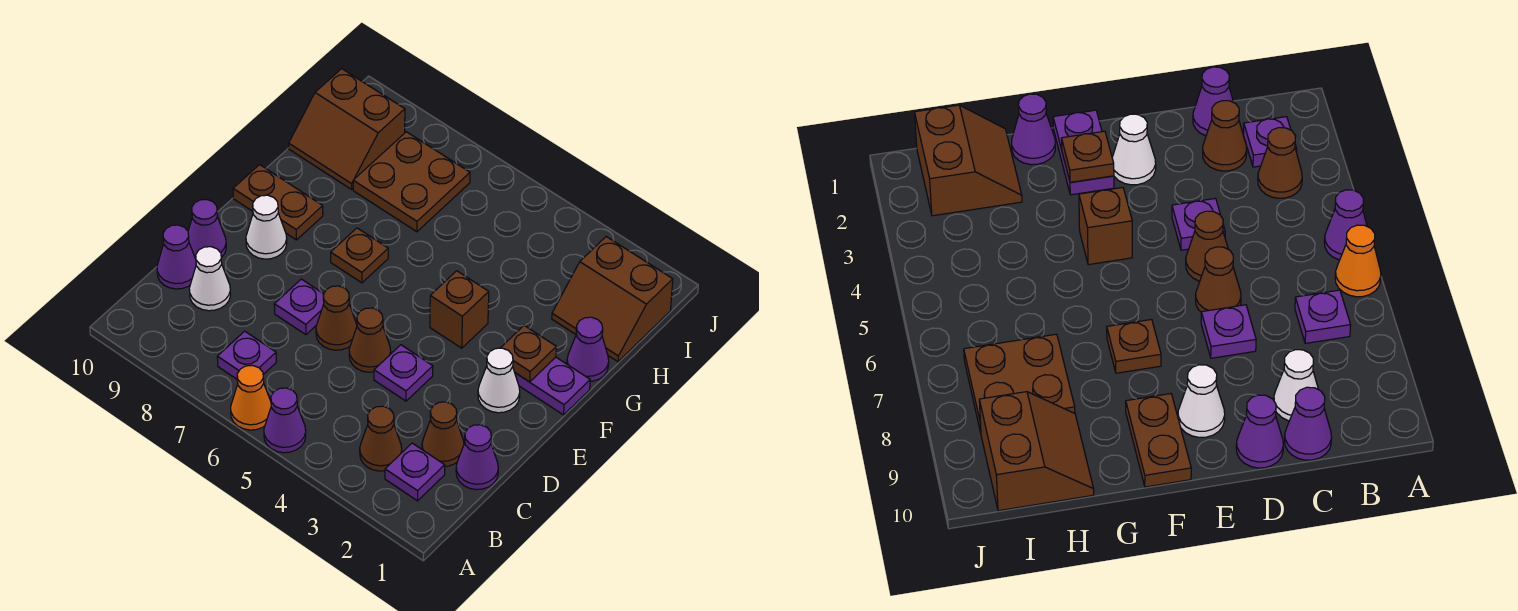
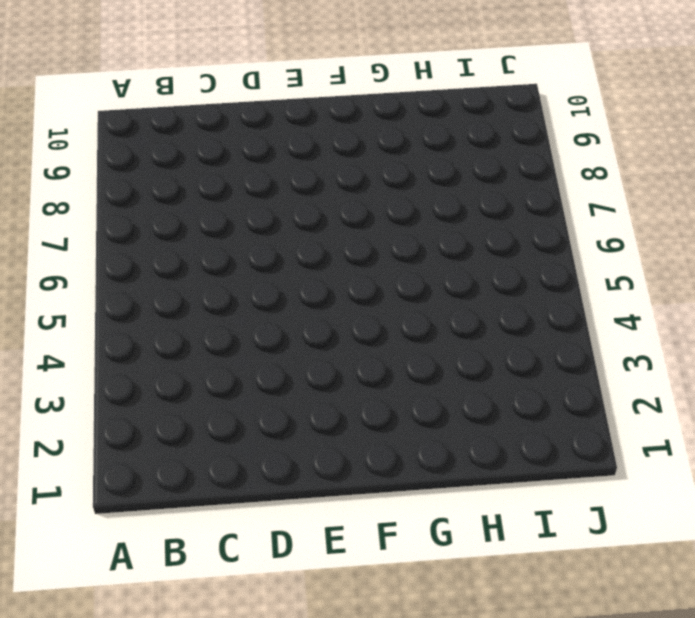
none -> purple 1x1 cone [264,388,306,453]
none -> orange 1x1 cone [231,365,271,430]
none -> purple 1x1 plate [385,443,445,501]

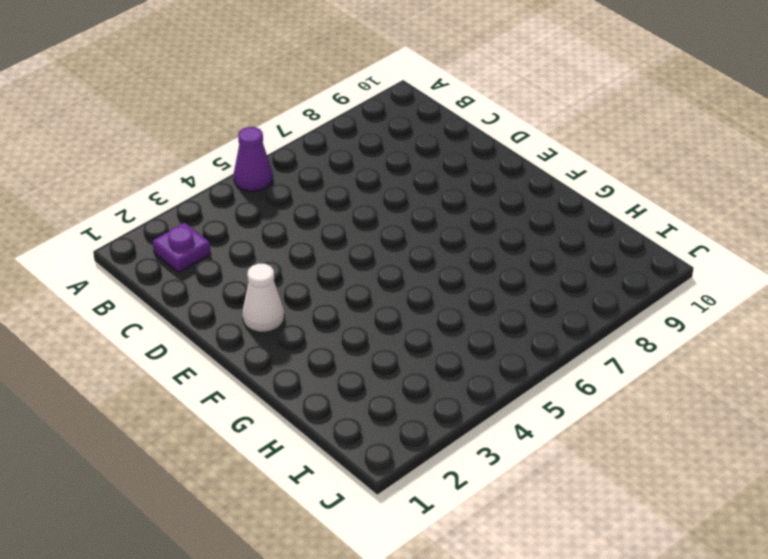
none -> orange 1x1 cone [231,365,271,430]
none -> brown 1x1 cone [360,406,402,471]
none -> purple 1x1 plate [217,331,276,379]

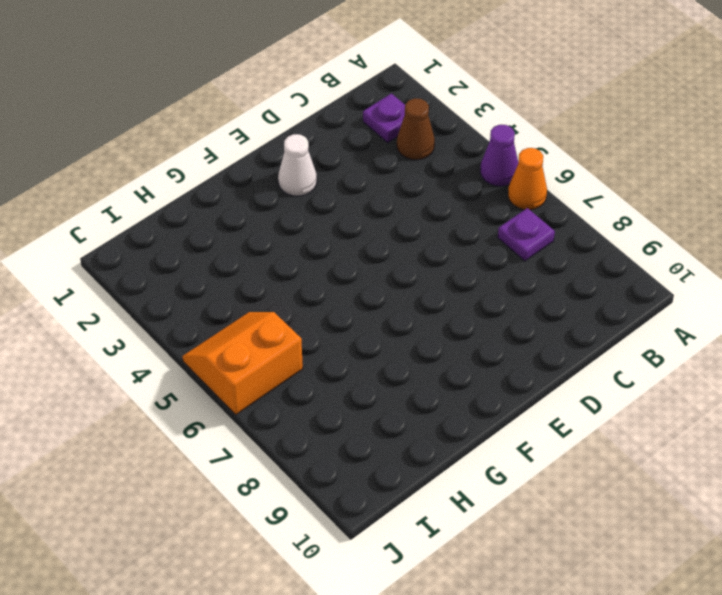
orange 2x2 slope [182,312,303,415] -> none
none -> purple 1x1 cone [456,425,498,490]
none -> brown 1x1 cone [422,402,464,466]
none -> white 1x1 cone [189,247,231,311]

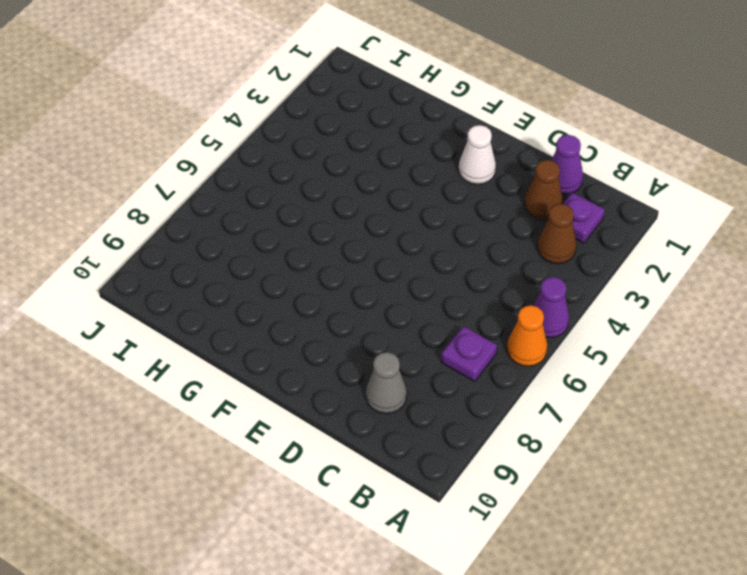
grey 1x1 cone [366,352,407,414] -> white 1x1 cone [189,247,231,311]
none -> purple 1x1 cone [157,225,196,289]
none -> purple 1x1 plate [374,345,433,401]
none -> brown 1x1 cone [349,308,391,372]

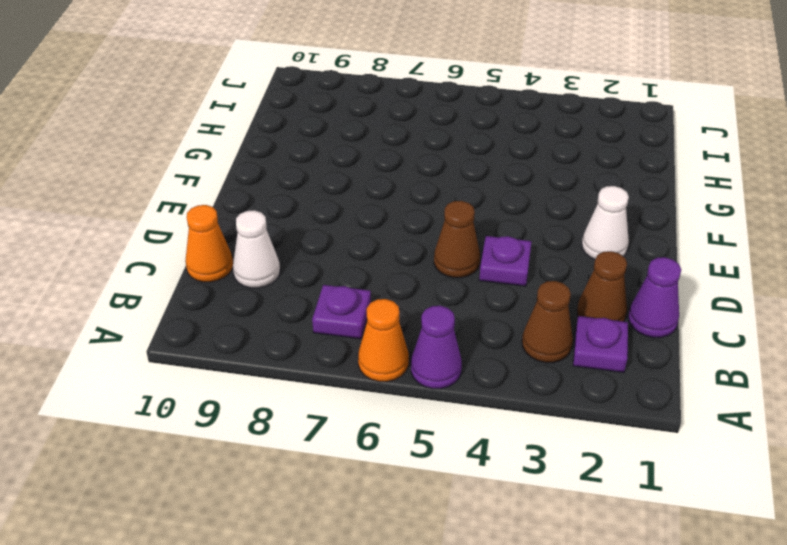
orange 1x1 cone [185,205,233,282] -> purple 1x1 cone [157,225,196,289]
none -> brown 1x1 cone [316,286,357,350]
none -> purple 1x1 plate [274,279,324,335]
none -> purple 1x1 cone [188,199,226,259]

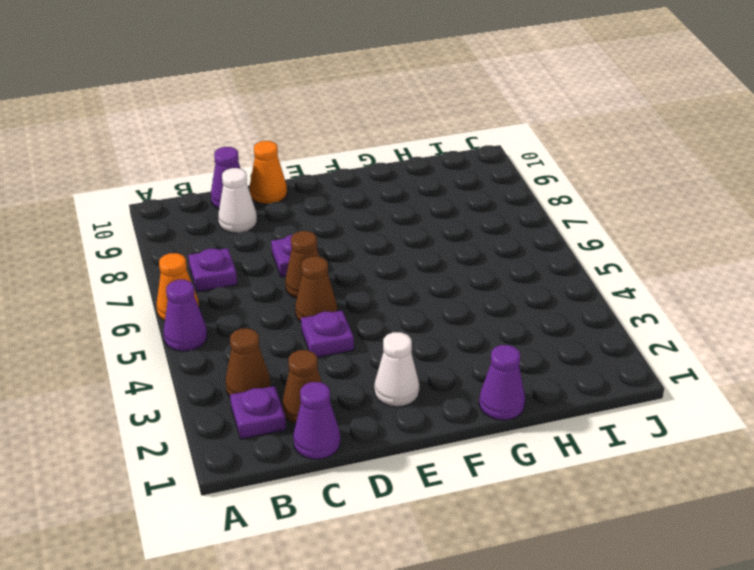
orange 1x1 cone [250,141,287,204] -> purple 1x1 cone [188,199,226,259]
none -> white 1x1 cone [246,195,287,259]
none -> purple 1x2 plate [515,357,590,415]
none -> brown 1x1 brick [430,271,489,348]

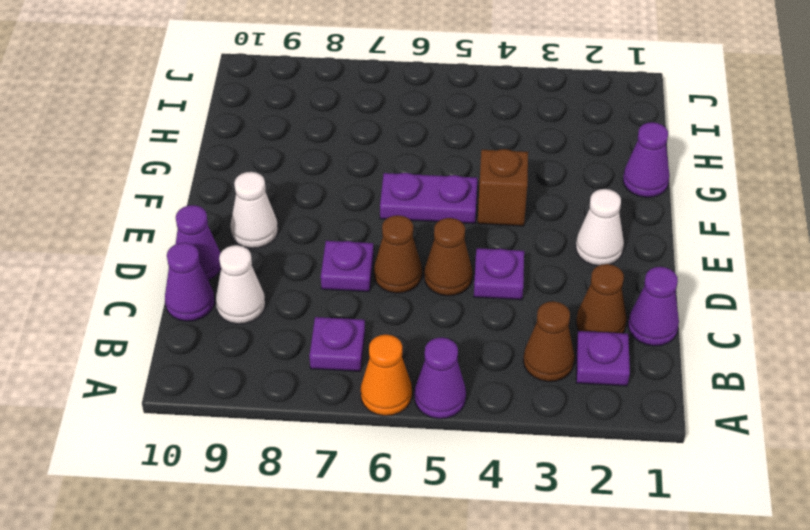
purple 1x2 plate [380,173,478,224] -> purple 1x2 plate moved to [515,357,590,415]
none -> brown 1x1 plate [331,228,388,283]
none -> brown 1x2 plate [233,165,323,240]
none -> brown 2x2 slope [552,237,673,362]

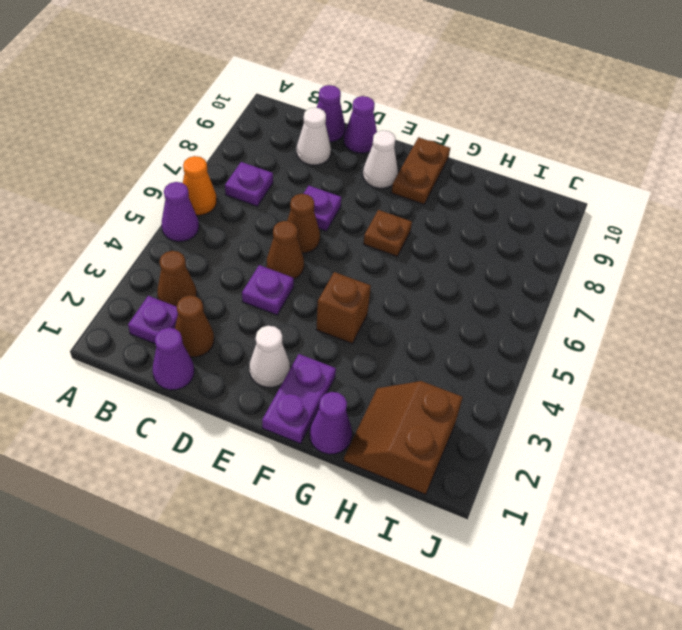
none -> brown 2x2 plate [353,132,470,232]
none -> brown 2x2 slope [289,69,405,189]
none -> brown 1x1 plate [501,326,556,382]

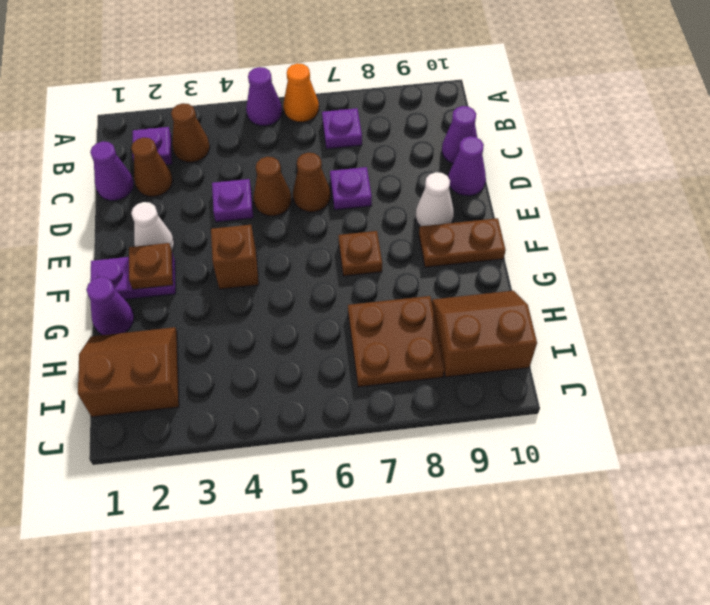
none -> white 1x1 cone [189,247,231,311]

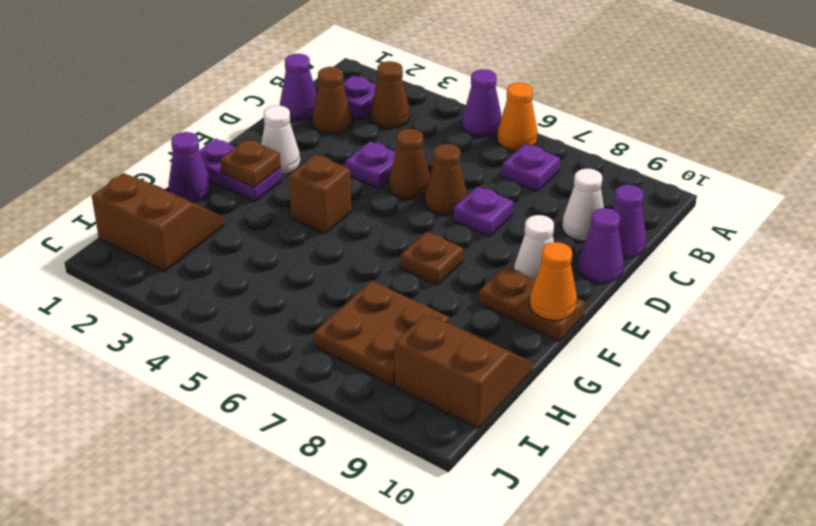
orange 1x1 cone [530,242,577,320] -> none

